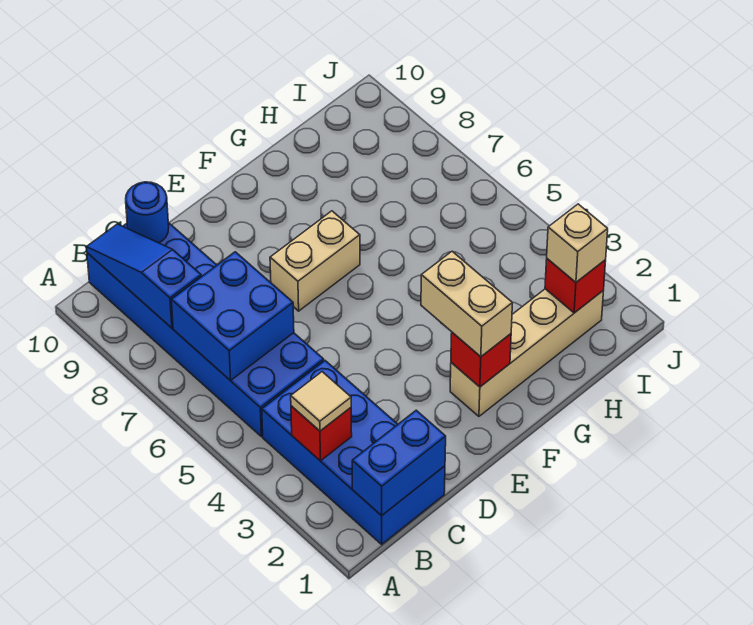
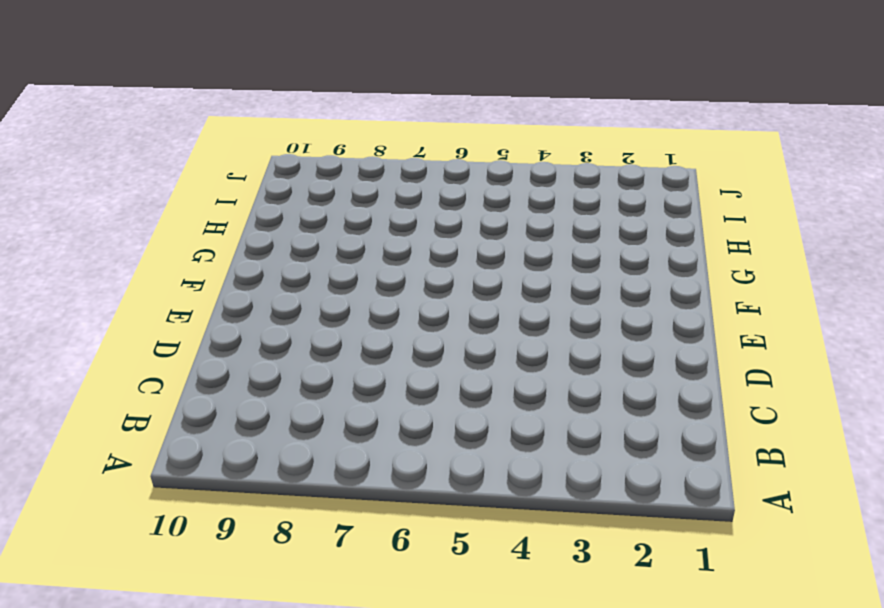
none -> blue 2x4 brick [262,361,445,544]
none -> blue 2x6 brick [87,222,324,437]
none -> tan 1x2 brick [270,211,360,311]

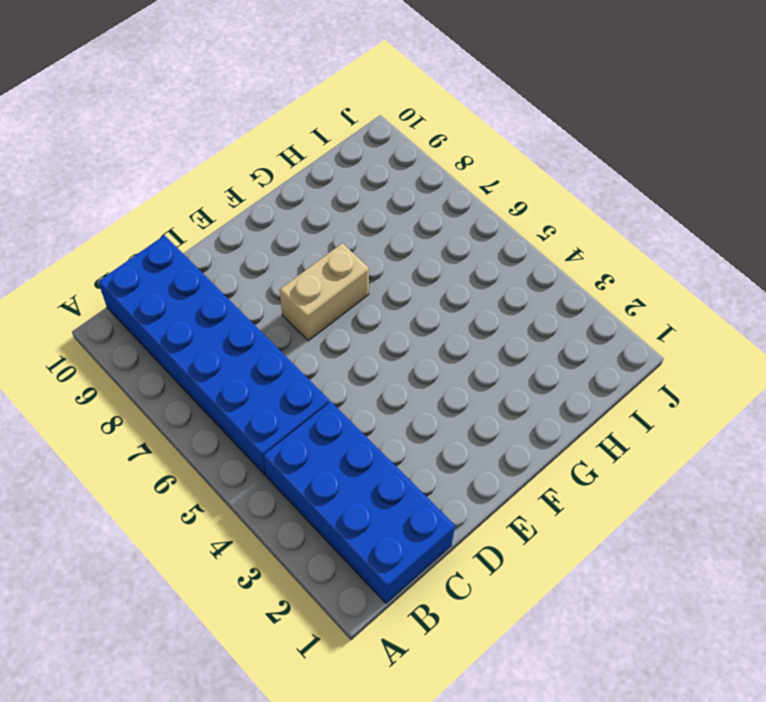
none -> tan 1x4 brick [450,289,603,416]
none -> blue 1x2 brick [352,410,446,516]
none -> red 1x1 brick [291,406,352,461]

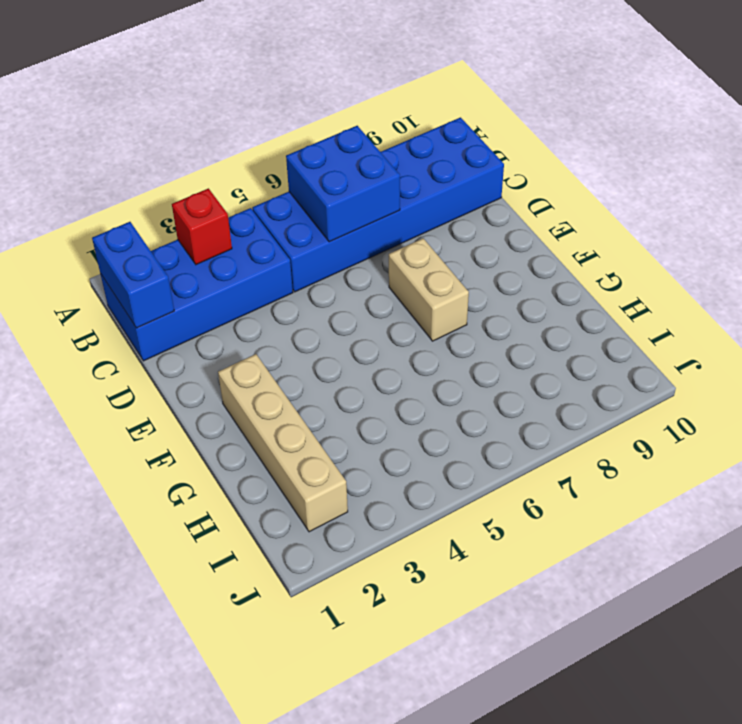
none -> blue 1x3 slope [86,224,201,328]
none -> blue 1x1 round brick [126,182,169,243]
none -> red 1x1 brick [451,332,511,387]

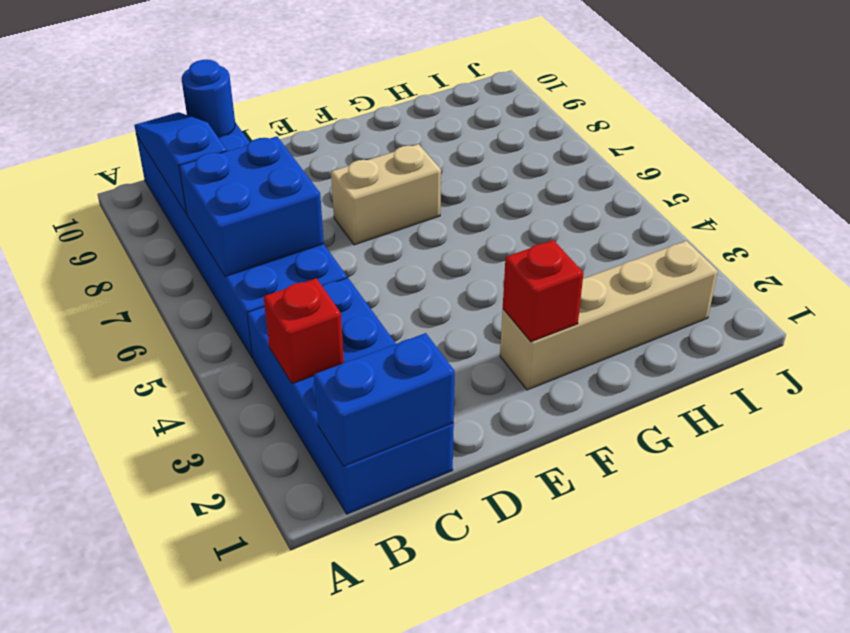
none -> red 1x1 brick [545,259,606,313]
none -> tan 1x1 tile [291,372,351,431]
none -> tan 1x2 brick [421,251,512,357]

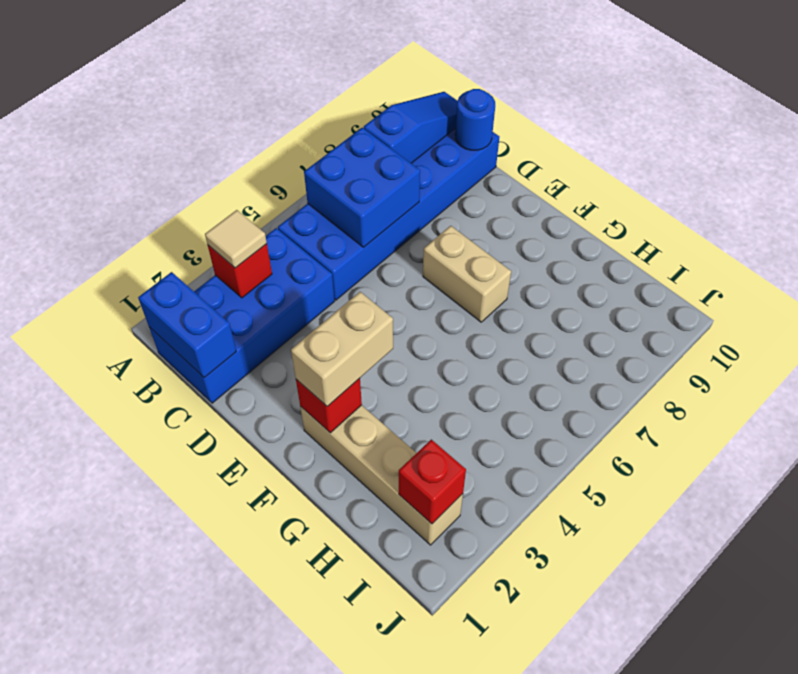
none -> tan 1x1 brick [547,204,608,282]

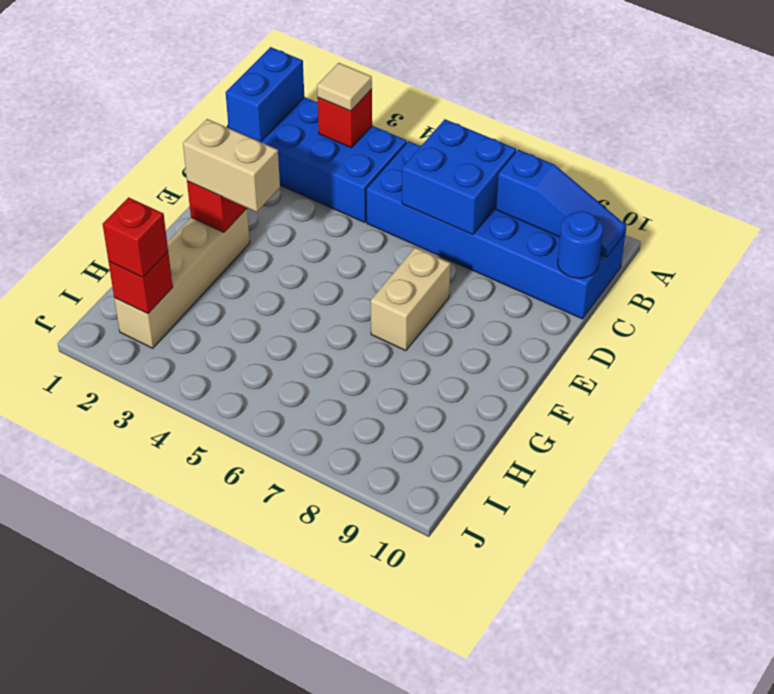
red 1x1 brick [103,197,168,277] -> tan 1x1 brick [547,204,608,282]

